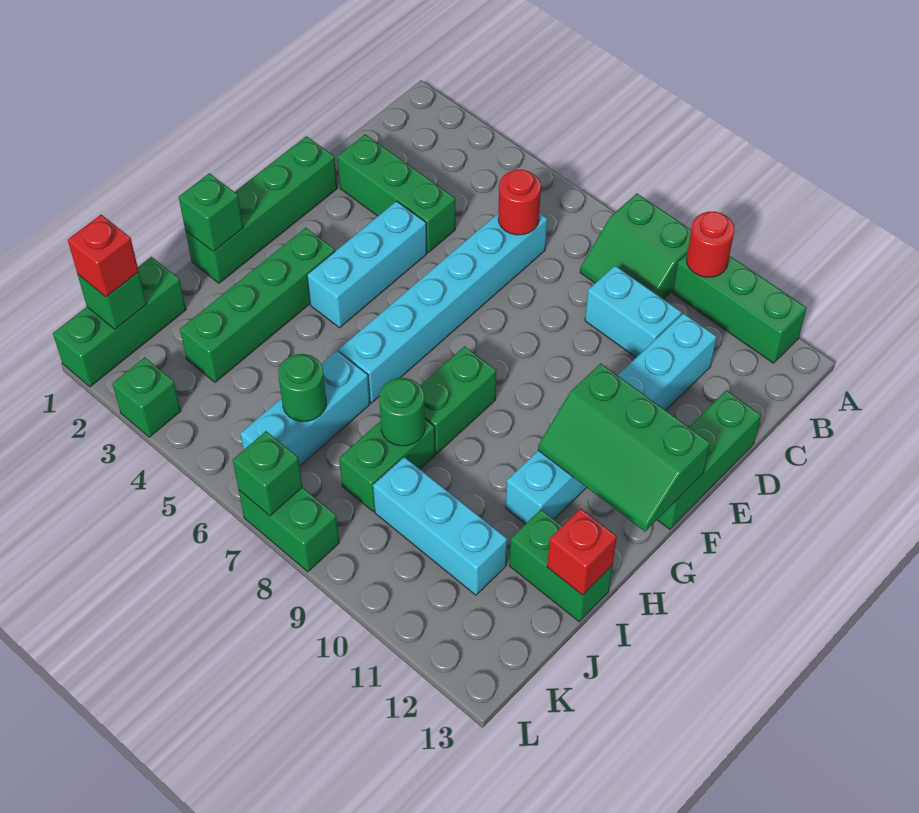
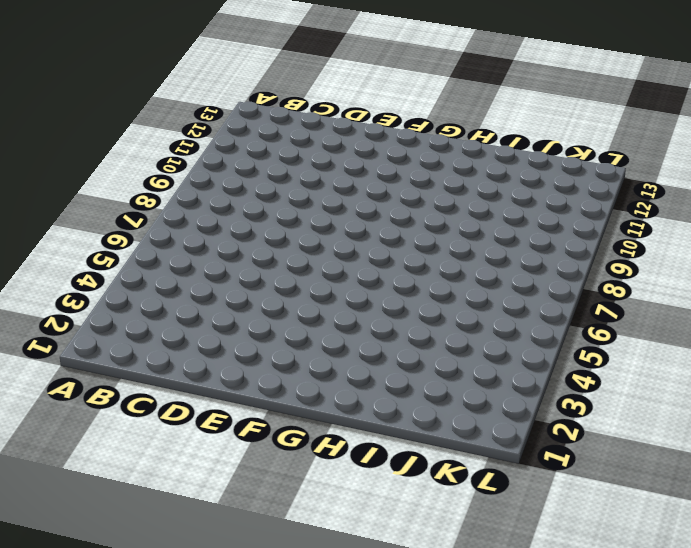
none -> green 2x2 slope [580,194,691,299]
none -> green 1x3 brick [673,254,807,363]
none -> cyan 1x6 brick [339,213,547,403]

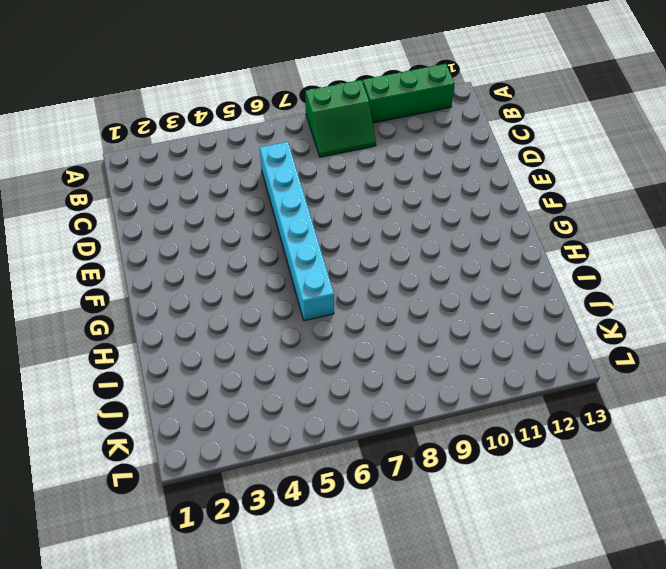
none -> cyan 1x2 brick [585,266,682,357]
none -> cyan 1x6 brick [506,313,717,524]
none -> green 1x3 brick [337,134,455,253]

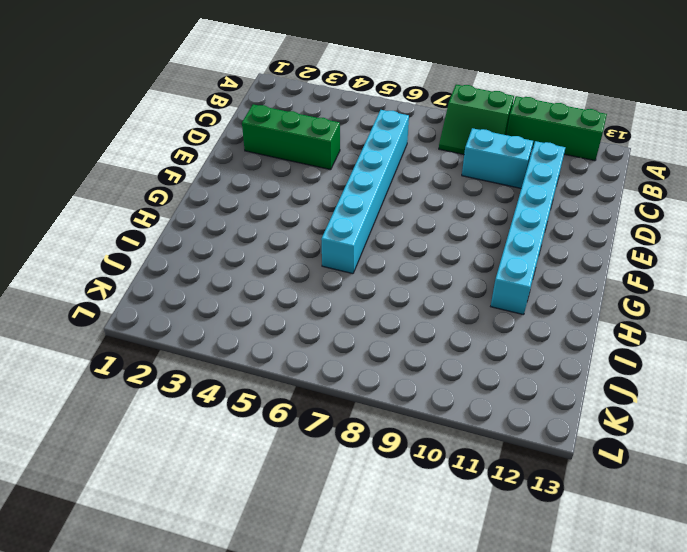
none -> green 1x3 brick [657,390,761,529]
none -> green 1x4 brick [185,136,337,283]
none -> cyan 1x3 brick [307,201,427,328]

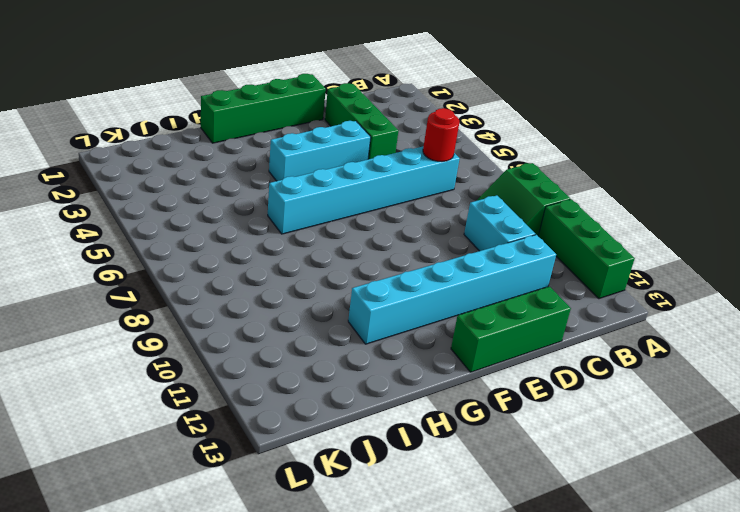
none -> green 1x4 brick [180,228,335,382]
none -> green 1x2 brick [420,346,496,454]
none -> cyan 1x3 brick [240,351,370,466]

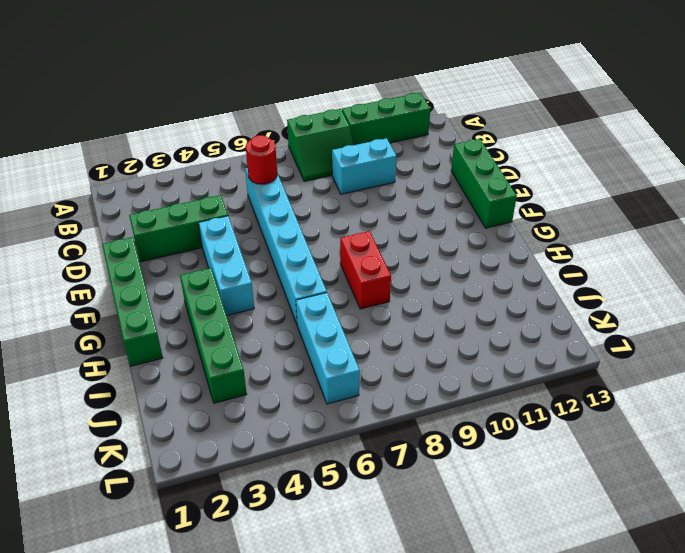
red 1x2 brick [340,231,391,309] -> green 1x2 brick [420,346,496,454]
none -> cyan 1x6 brick [506,313,717,524]
none -> green 1x2 brick [339,419,435,512]
none -> green 1x2 brick [509,510,613,622]

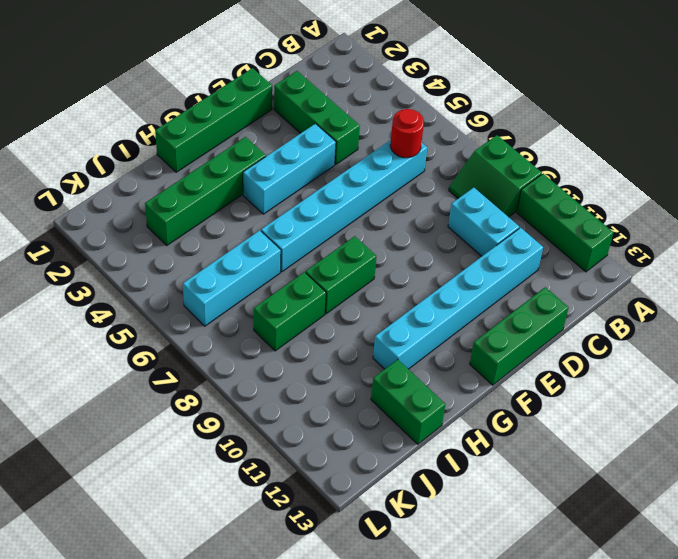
none -> green 1x3 brick [53,257,186,387]
none -> cyan 1x3 brick [373,457,507,595]
none -> green 1x1 brick [112,357,181,437]

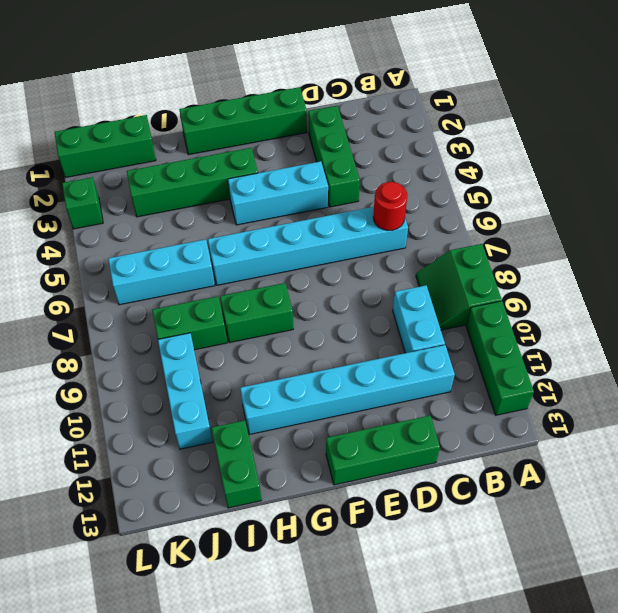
none -> green 1x2 brick [239,487,339,572]
none -> red 1x1 round brick [686,212,735,277]
none -> green 2x3 slope [538,363,710,532]

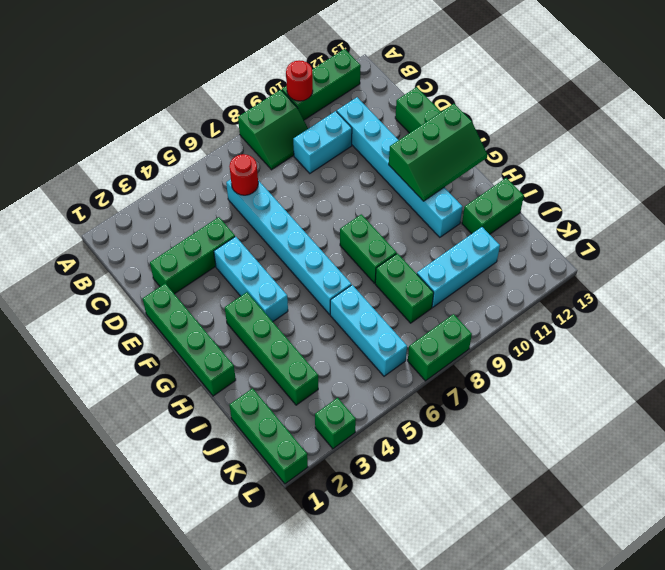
none -> green 1x1 brick [179,173,243,252]
none -> green 1x1 round brick [379,378,425,446]
none -> red 1x1 brick [547,508,617,595]

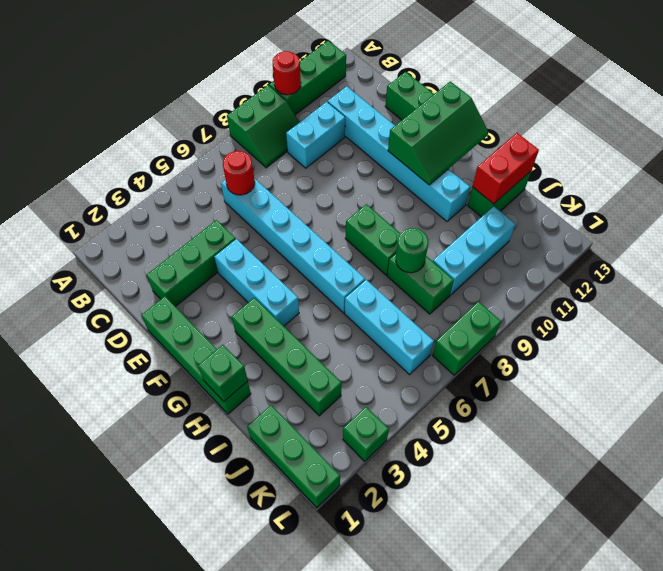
red 1x2 brick [472,133,539,204] -> red 1x1 brick [547,508,617,595]
none -> green 1x1 round brick [278,354,326,422]
none -> green 1x1 brick [78,272,147,329]
none -> green 1x1 brick [233,431,302,516]

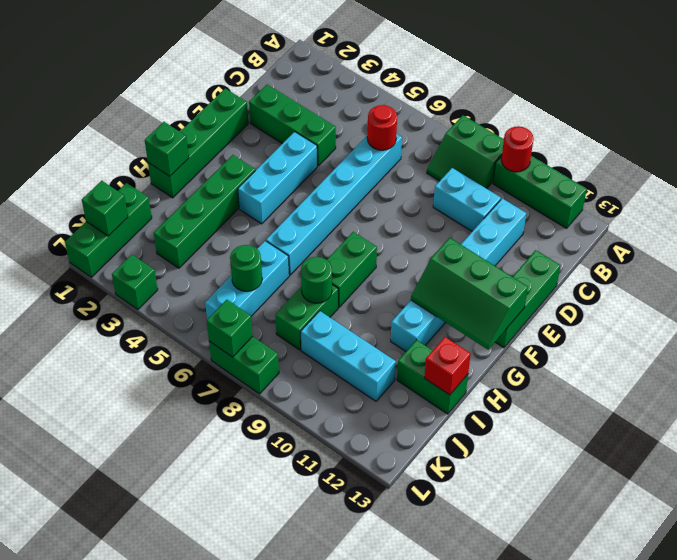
none -> red 1x1 brick [68,215,139,297]

